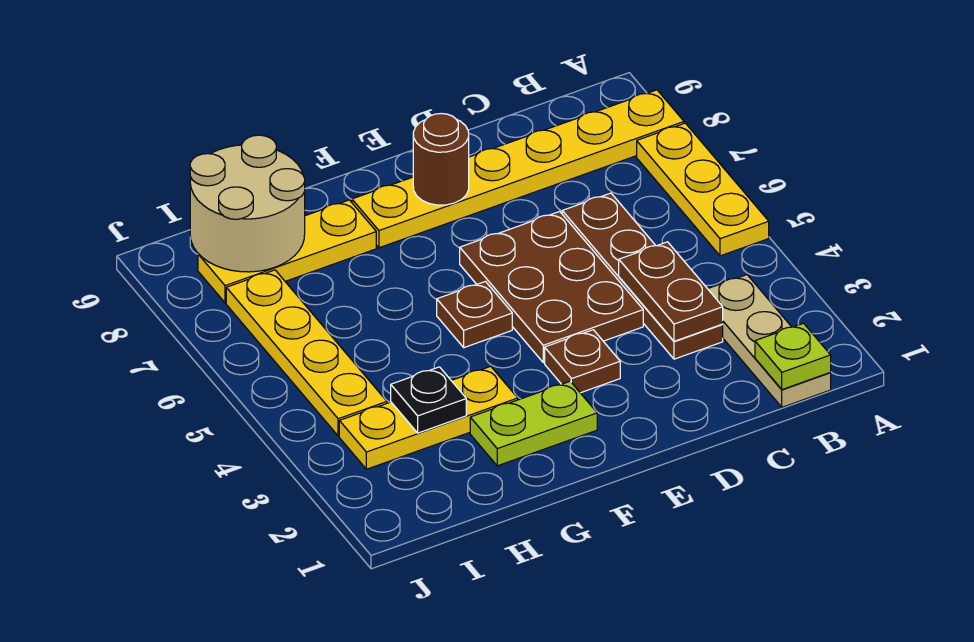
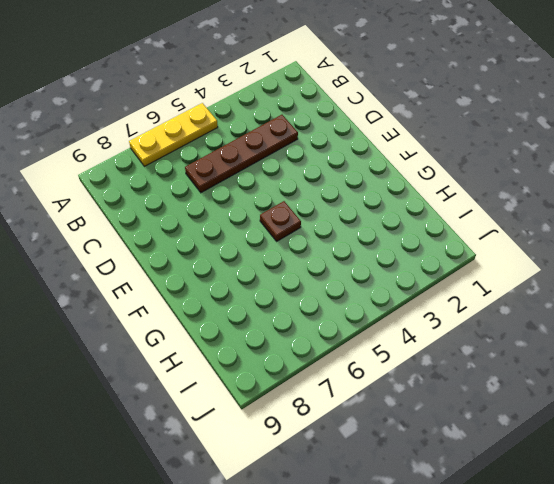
none -> yellow 1x6 plate [352,90,684,248]
none -> tan 1x3 plate [708,275,831,407]
none -> brown 2x3 plate [460,211,643,363]

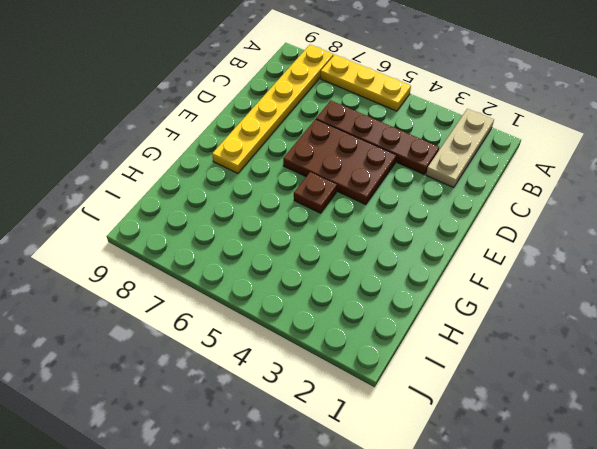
tan 1x3 plate [426,109,494,188] -> tan 1x3 plate turned to [708,275,831,407]
none -> brown 1x1 plate [545,330,620,393]
none -> lime 1x2 plate [470,381,597,466]
none -> yellow 1x3 plate [339,366,518,469]

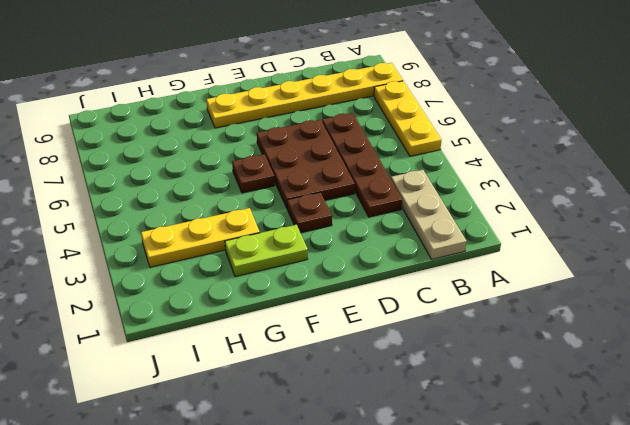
none -> yellow 1x3 plate [198,200,376,303]
none -> yellow 1x4 plate [226,270,387,436]
none -> lime 1x1 plate [755,323,831,389]

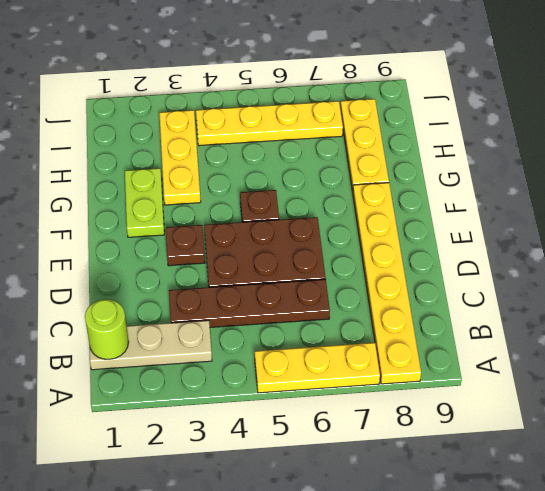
lime 1x1 round brick [85,299,129,359] -> lime 1x1 plate [755,323,831,389]
none -> brown 1x2 plate [619,242,723,341]
none -> brown 1x1 round brick [413,113,469,205]
none -> black 1x1 plate [391,367,466,433]

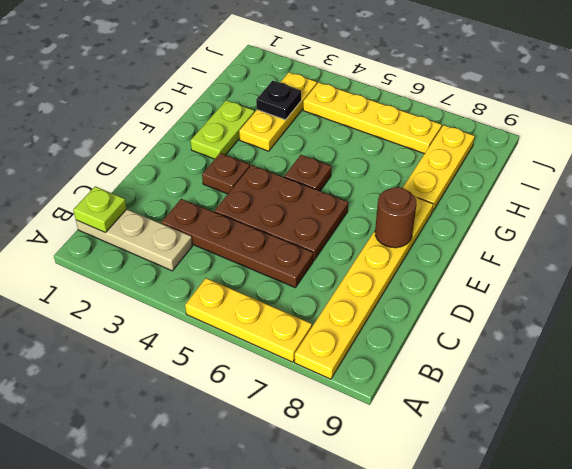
none -> brown 1x2 plate [619,242,723,341]
none -> tan 2x2 round brick [190,135,305,272]

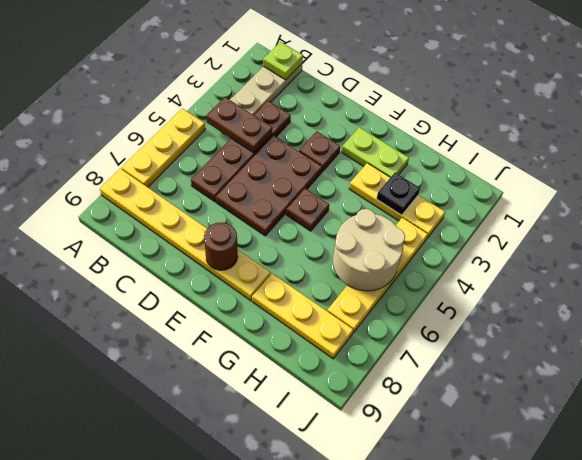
brown 1x2 plate [206,97,273,153] -> brown 1x2 plate turned to [619,242,723,341]
tan 2x2 round brick [333,209,405,291] -> tan 2x2 round brick moved to [190,135,305,272]

